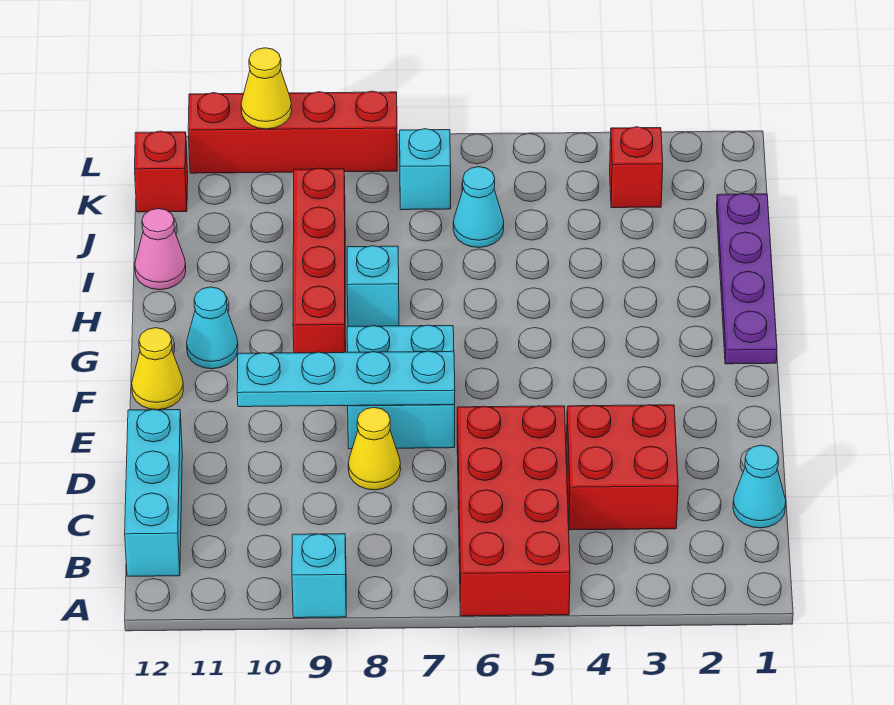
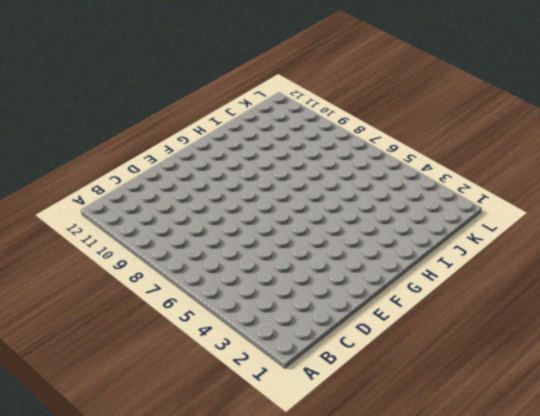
none -> red 2x4 brick [457,406,570,616]
none -> cyan 1x1 brick [292,534,346,618]
none -> cyan 1x3 brick [125,409,182,576]

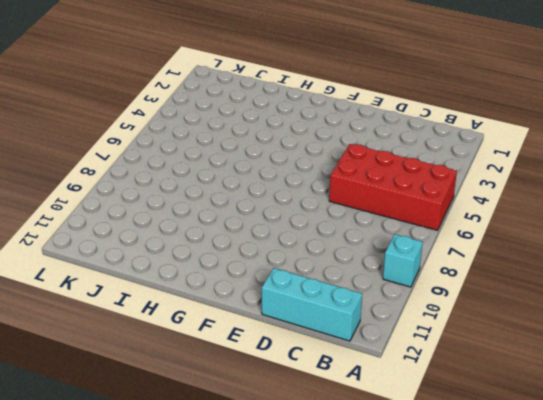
none -> cyan 1x1 cone [733,445,786,528]
none -> red 2x2 brick [566,405,678,530]
none -> yellow 1x1 cone [348,407,401,490]

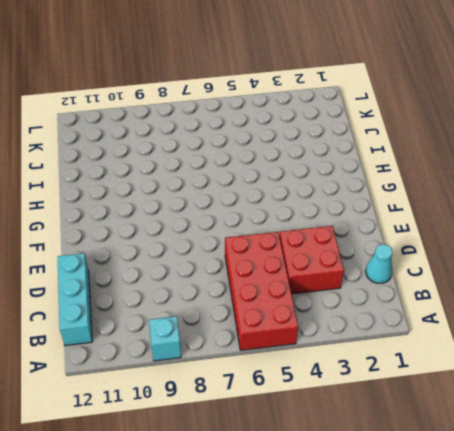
none -> yellow 1x1 cone [348,407,401,490]
none -> cyan 2x2 brick [347,325,455,449]
none -> yellow 1x1 cone [132,328,183,410]

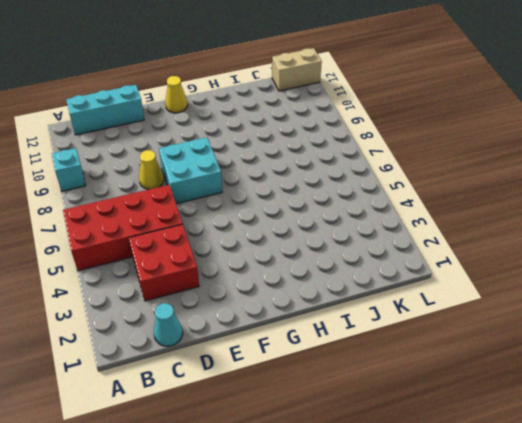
tan 1x2 brick [272,48,322,91] -> red 1x1 brick [135,131,188,212]
none -> purple 1x4 plate [717,193,777,364]
none -> red 1x4 brick [293,168,346,353]
none -> cyan 1x1 cone [187,287,238,369]

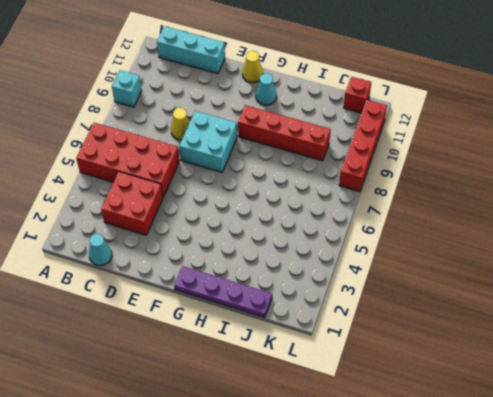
none -> cyan 1x1 brick [347,246,399,326]
none -> pink 1x1 cone [135,209,186,290]
none -> cyan 1x1 cone [453,167,504,248]

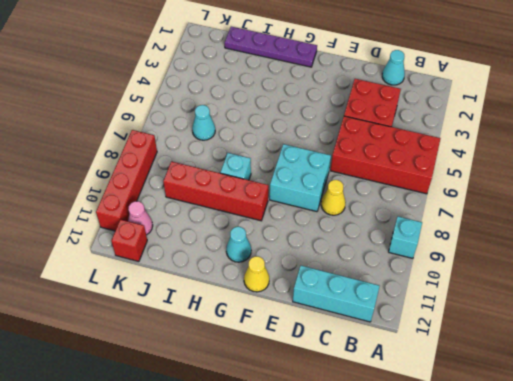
pink 1x1 cone [128,201,153,235] -> pink 1x1 cone moved to [135,209,186,290]
none -> red 1x1 brick [610,127,663,208]
none -> cyan 1x1 brick [400,129,451,210]
none -> cyan 1x4 plate [237,351,455,407]

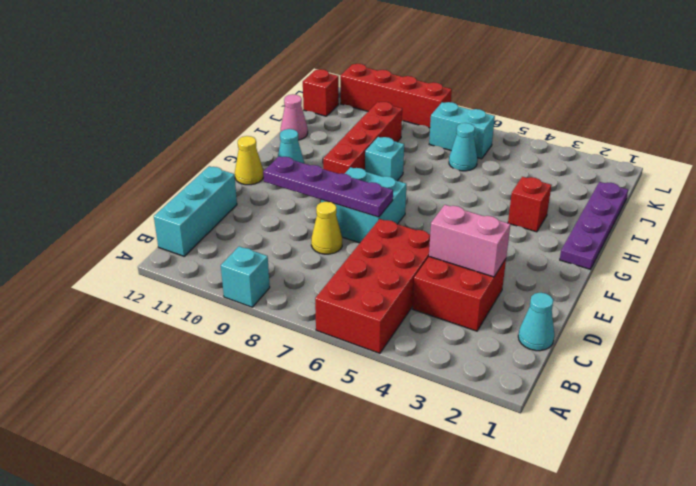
pink 1x2 brick [429,205,510,277] -> none
purple 1x4 plate [263,156,393,217] -> cyan 1x4 plate [237,351,455,407]
red 1x1 brick [508,177,552,232] -> red 1x1 brick moved to [610,127,663,208]
cyan 1x2 brick [429,102,495,159] -> cyan 1x1 brick [400,129,451,210]
none -> yellow 1x1 cone [241,48,292,129]

